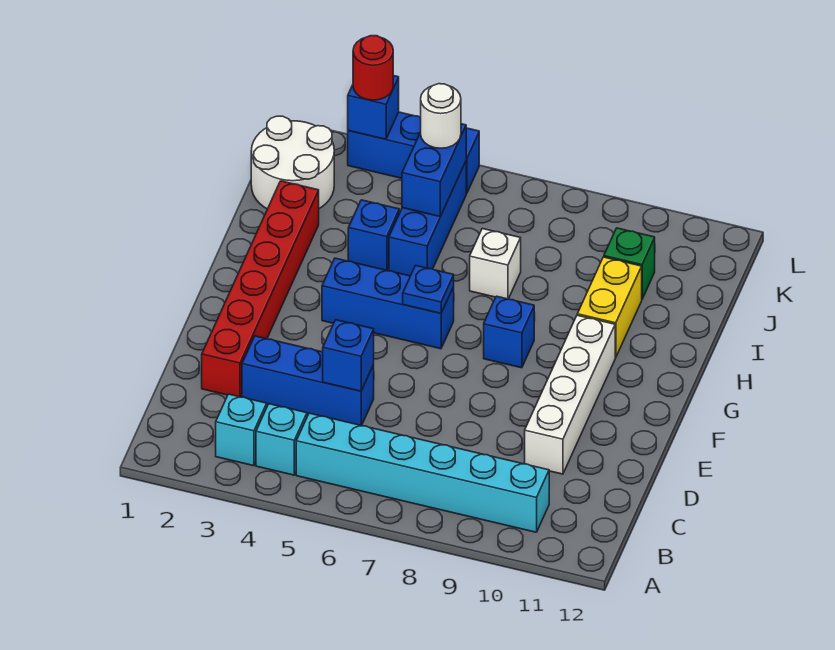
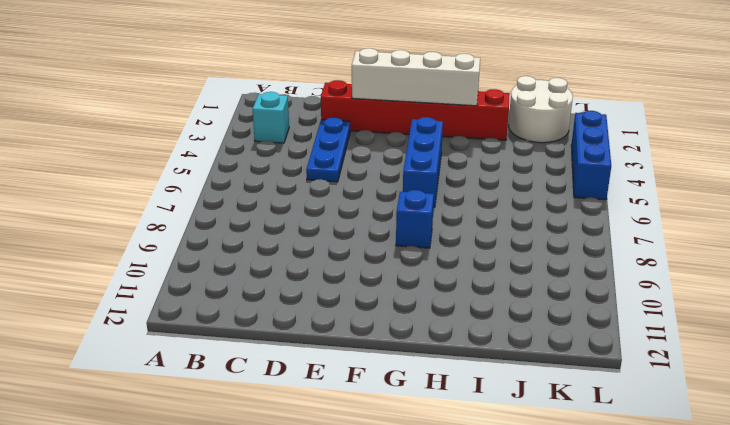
blue 1x3 plate [306,117,350,182] -> blue 1x3 brick [242,336,374,425]
white 1x4 brick [352,48,480,106] -> white 1x4 brick moved to [525,315,615,474]
none -> cyan 1x1 brick [256,404,307,475]
none -> cyan 1x6 brick [296,413,549,532]
none -> yellow 1x2 brick [577,257,642,358]

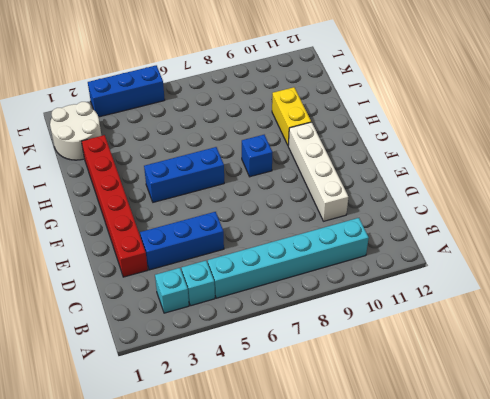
none -> blue 1x1 brick [348,200,399,270]
none -> blue 1x3 brick [389,162,466,276]
none -> white 1x1 brick [470,229,521,299]

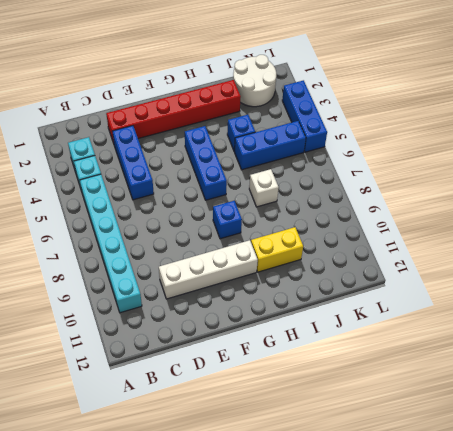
none -> green 1x1 brick [604,228,655,299]
none -> blue 1x1 brick [323,320,374,391]
none -> blue 1x1 plate [403,265,454,313]

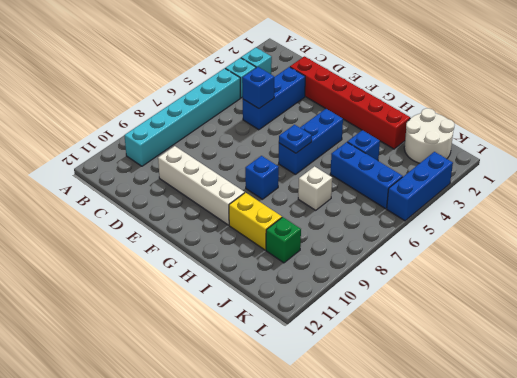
none -> blue 1x2 brick [402,124,466,216]
none -> blue 1x1 brick [348,76,399,139]
none -> white 1x1 round brick [421,84,461,148]

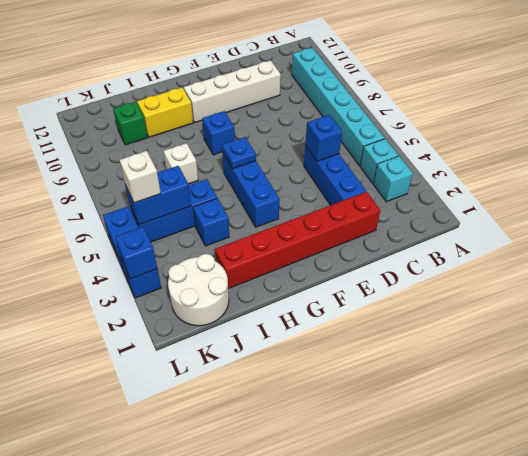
white 1x1 brick [120,151,161,203] -> white 1x1 round brick [421,84,461,148]
none -> red 1x1 round brick [353,36,393,100]

